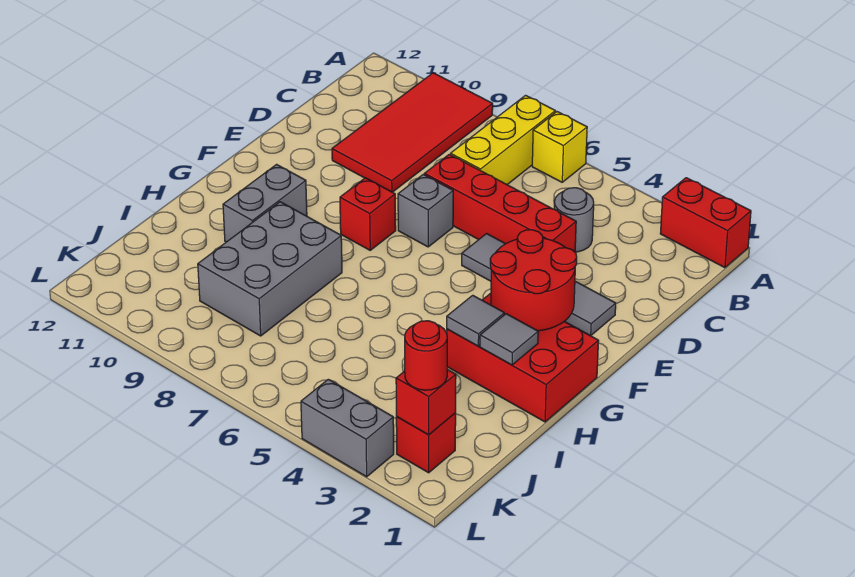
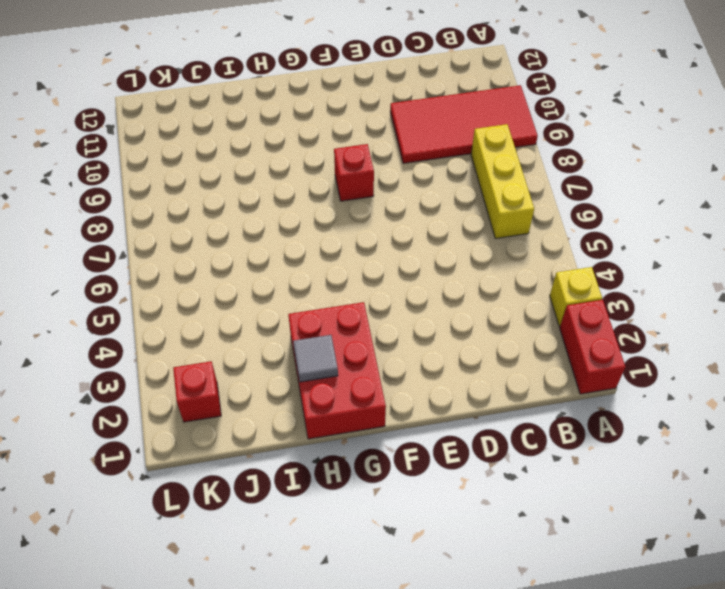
yellow 1x1 brick [550,267,602,326] -> yellow 1x1 brick moved to [532,112,587,182]
yellow 1x3 brick [471,124,534,239] -> yellow 1x3 brick turned to [451,95,555,185]
none -> grey 1x1 round brick [554,188,594,252]
none -> red 1x4 brick [424,154,576,252]
none -> grey 1x4 tile [462,234,616,336]

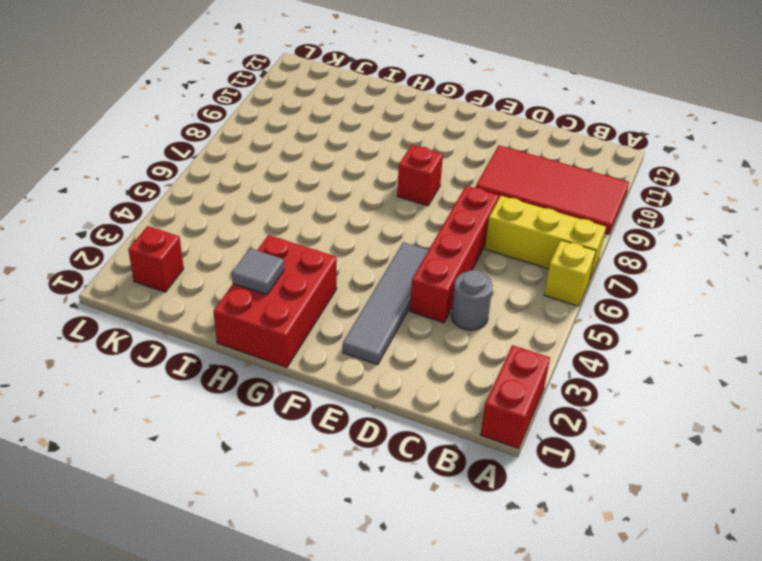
none -> grey 1x1 brick [398,174,453,247]
none -> grey 1x2 brick [223,164,307,242]
none -> grey 2x3 brick [198,202,342,336]

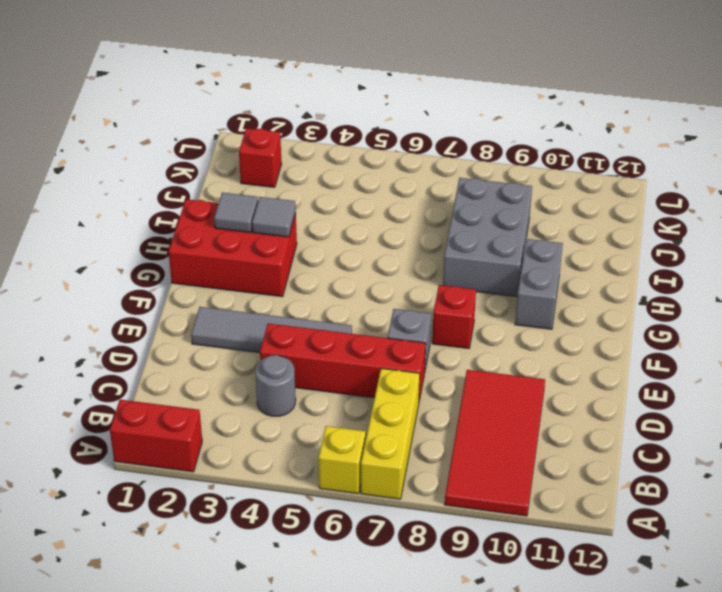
none -> grey 1x2 brick [301,379,394,477]
none -> red 2x2 round brick [490,230,577,331]
none -> red 1x1 brick [396,370,456,435]

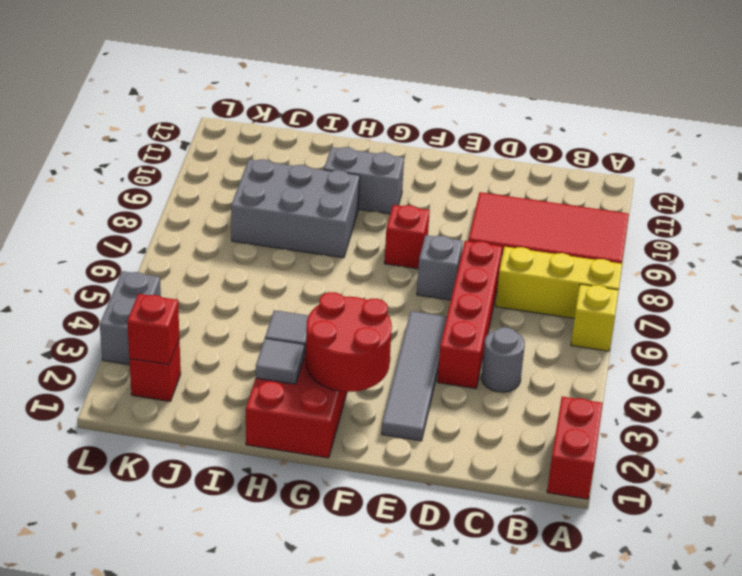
none -> red 1x1 round brick [405,321,447,390]

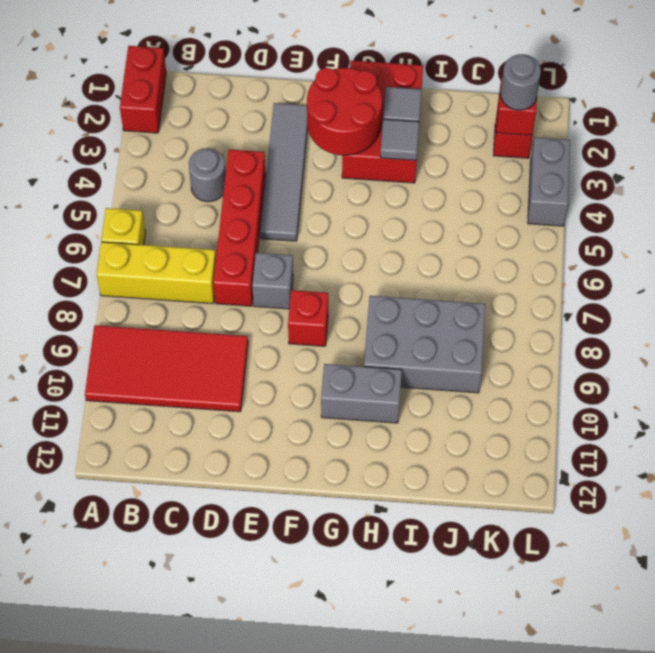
grey 1x1 round brick [500,54,541,110] -> red 1x1 round brick [405,321,447,390]

